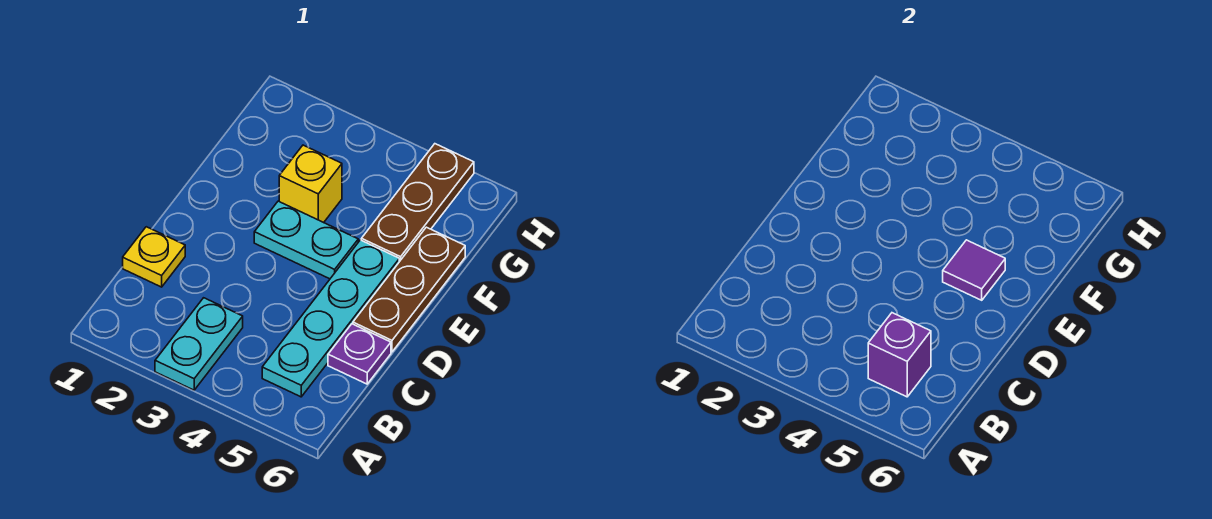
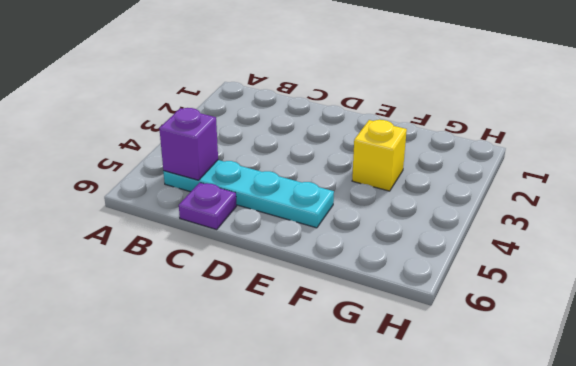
none -> cyan 1x2 plate [155,298,243,390]
none -> yellow 1x1 plate [123,227,185,287]

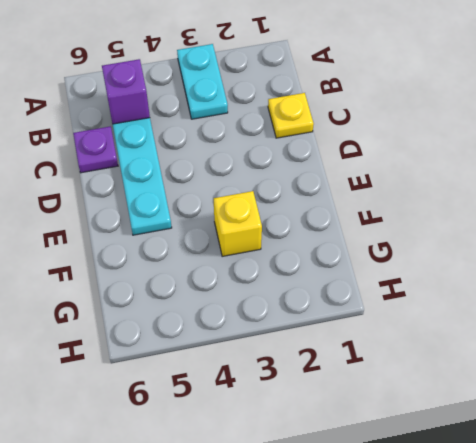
none -> brown 1x3 plate [353,227,465,352]
none -> cyan 1x2 plate [254,201,358,279]

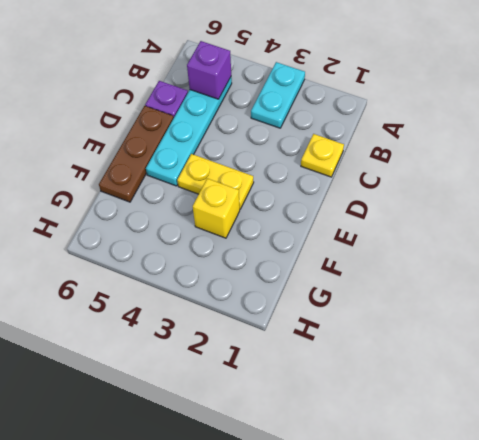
yellow 1x2 plate [177,154,254,209] -> cyan 1x2 plate [254,201,358,279]
none -> brown 1x3 plate [361,144,474,262]
none -> purple 1x1 tile [943,240,1005,300]

